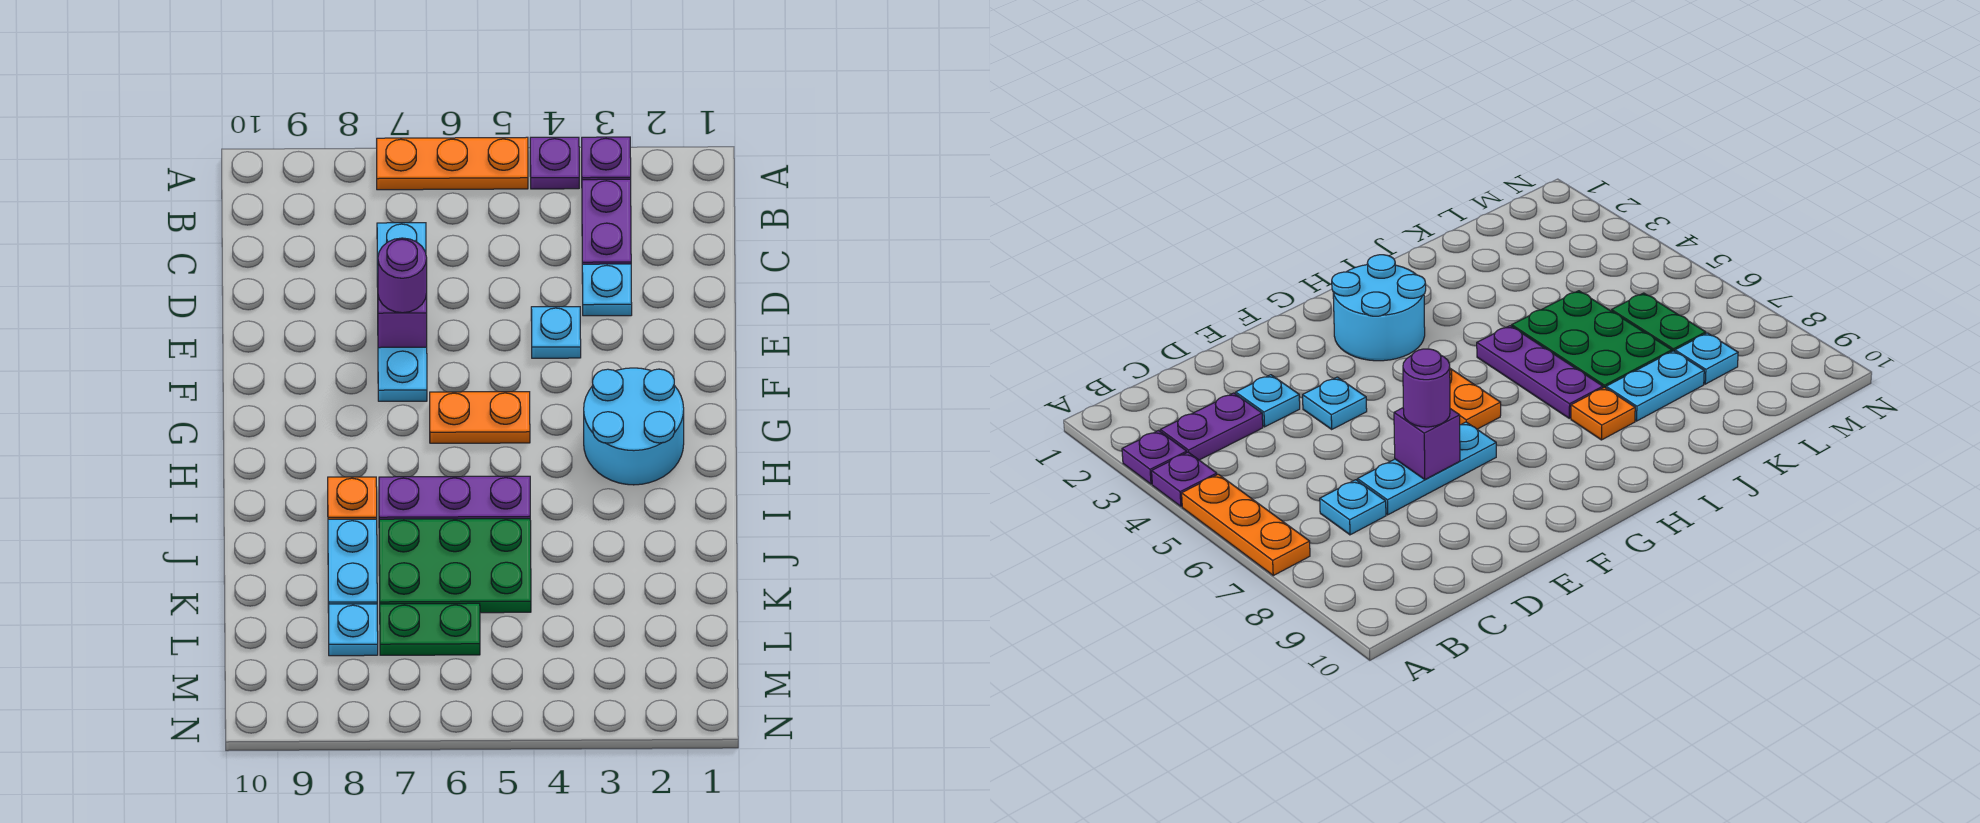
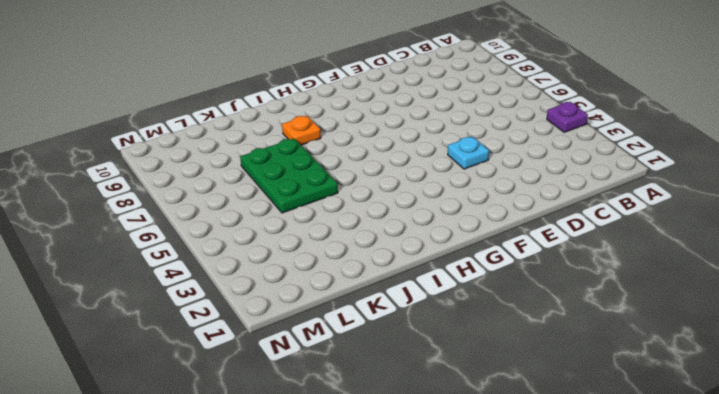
none -> purple 1x1 plate [582,137,631,180]
none -> orange 1x3 plate [377,137,528,190]
none -> purple 1x2 plate [582,179,631,264]

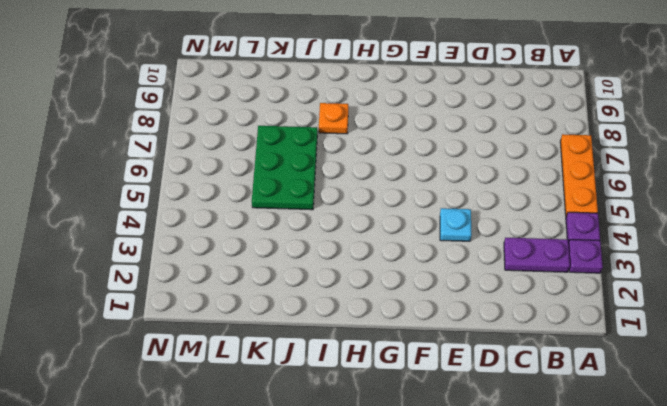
none -> cyan 1x1 plate [377,223,426,265]
none -> cyan 1x1 plate [582,264,632,316]
none -> cyan 1x3 plate [377,265,427,401]

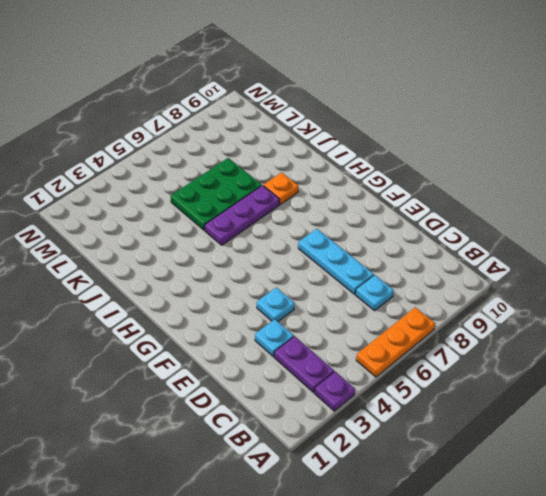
none -> purple 1x1 plate [530,137,579,189]
none -> cyan 2x2 round brick [584,368,684,485]
none -> orange 1x2 plate [430,392,530,443]

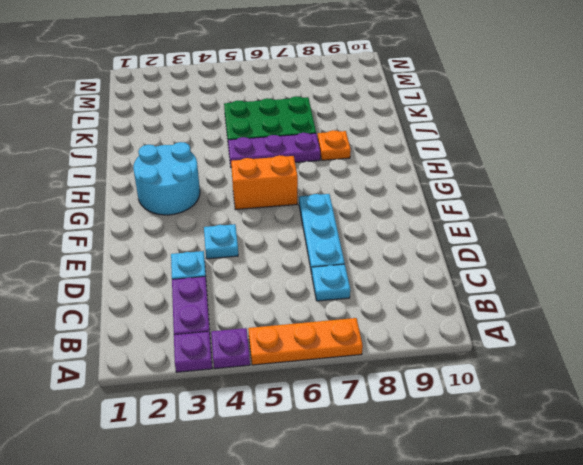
orange 1x2 brick [231,155,298,210] -> orange 1x2 plate [430,392,530,443]
none -> cyan 1x2 plate [328,519,377,613]
none -> green 1x2 plate [380,603,480,655]
none -> cyan 1x1 plate [329,604,378,656]

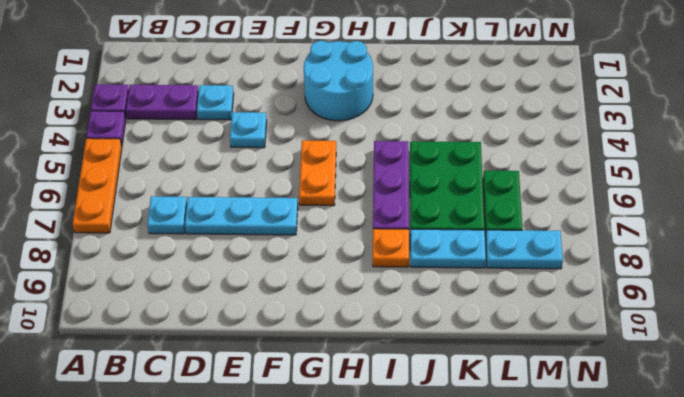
cyan 1x2 plate [486,230,563,269] -> cyan 1x1 plate [329,604,378,656]
none -> purple 1x1 brick [378,294,427,348]
none -> purple 1x1 round brick [378,238,427,313]

